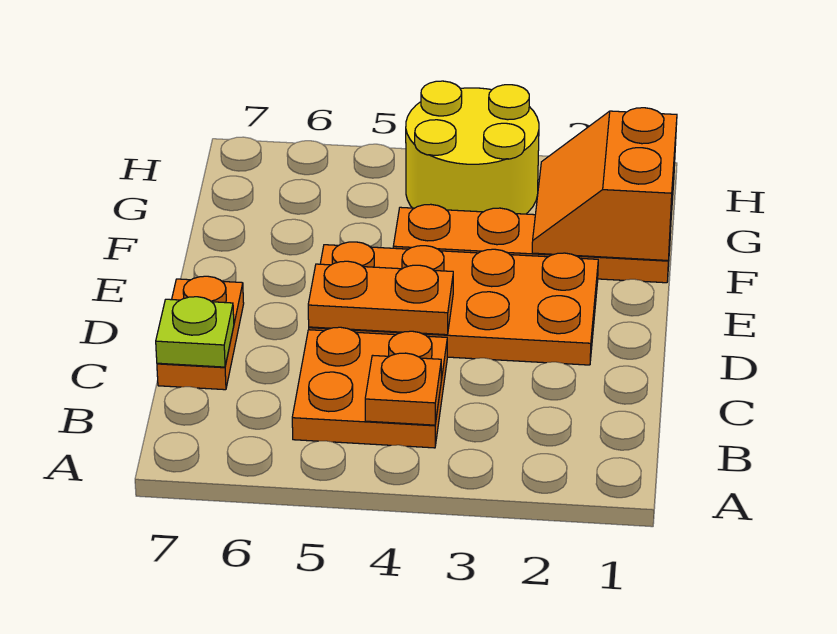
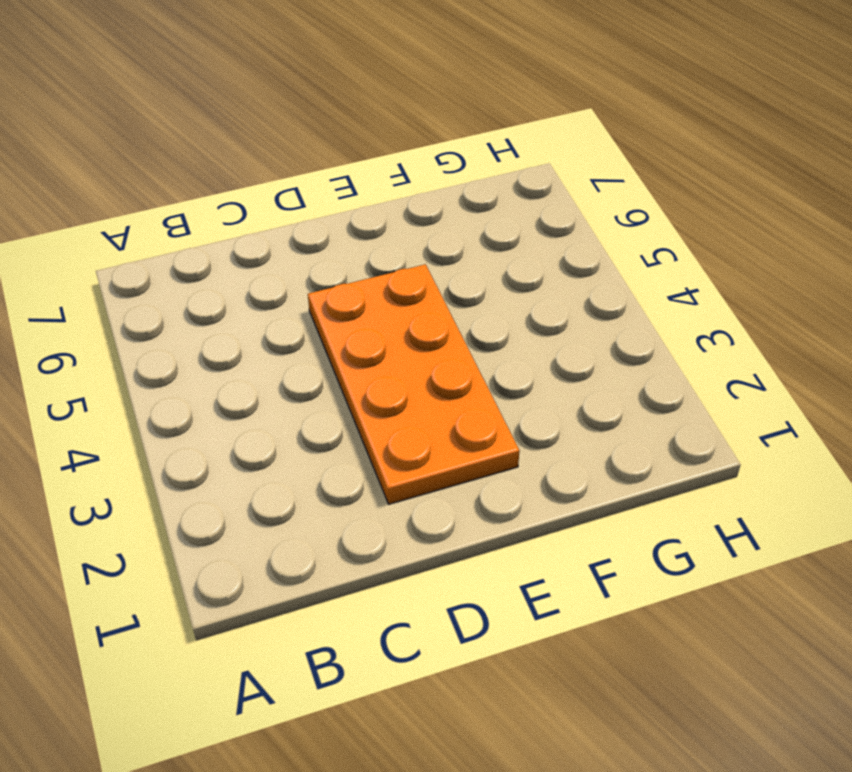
none -> orange 2x2 plate [292,327,447,448]
none -> orange 1x2 plate [157,276,244,390]

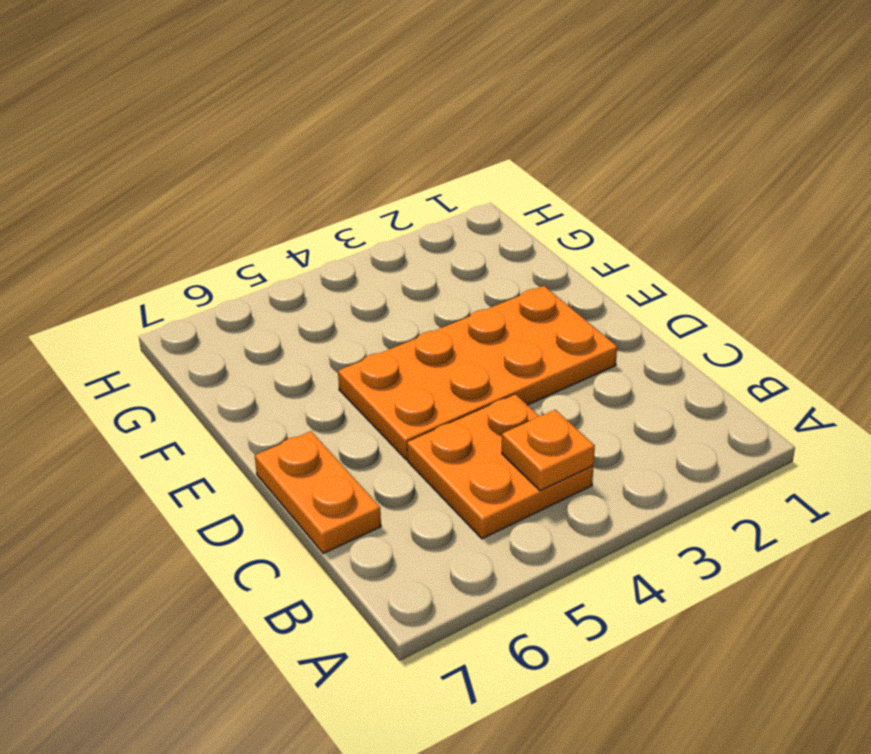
none -> orange 1x4 plate [393,204,671,283]
none -> yellow 2x2 round brick [406,81,539,214]

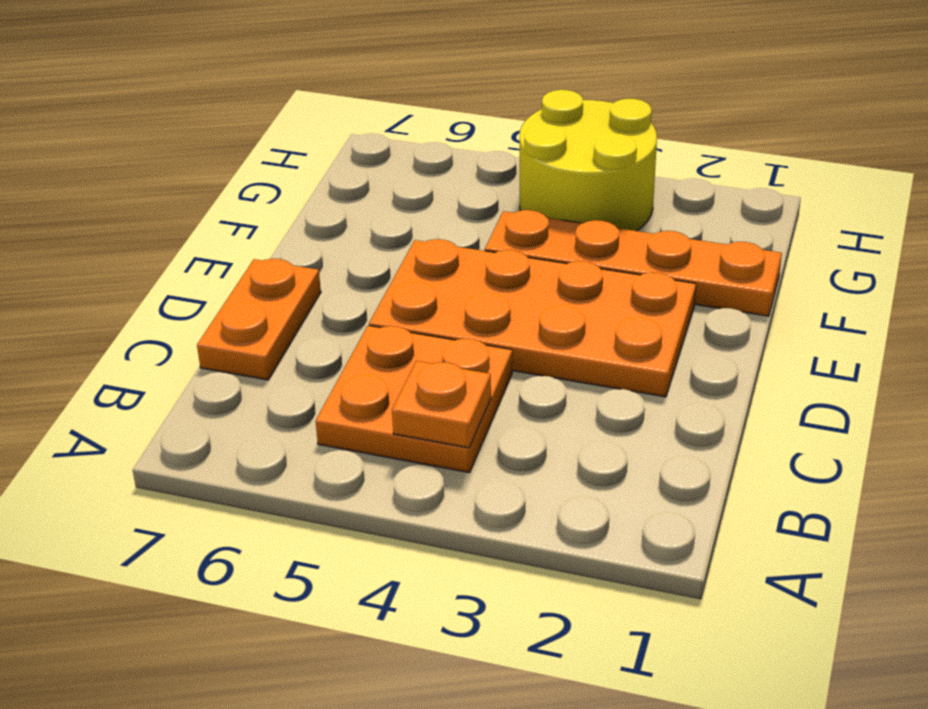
none -> lime 1x1 plate [156,297,234,367]
none -> orange 1x2 plate [308,261,453,335]

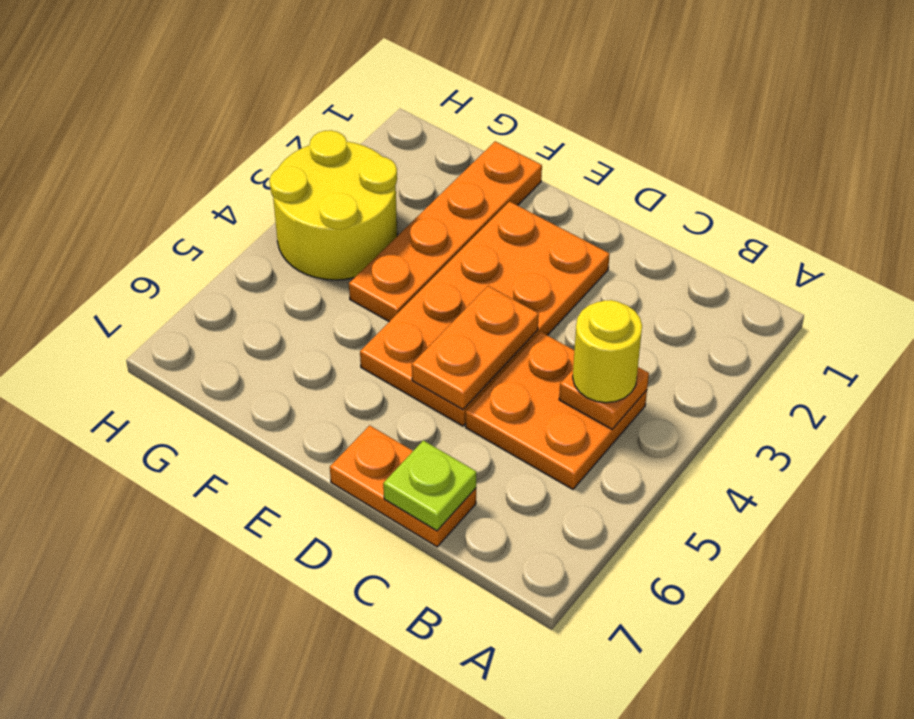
yellow 1x1 round brick [573,300,642,403] -> none
none -> orange 2x2 slope [532,108,677,260]

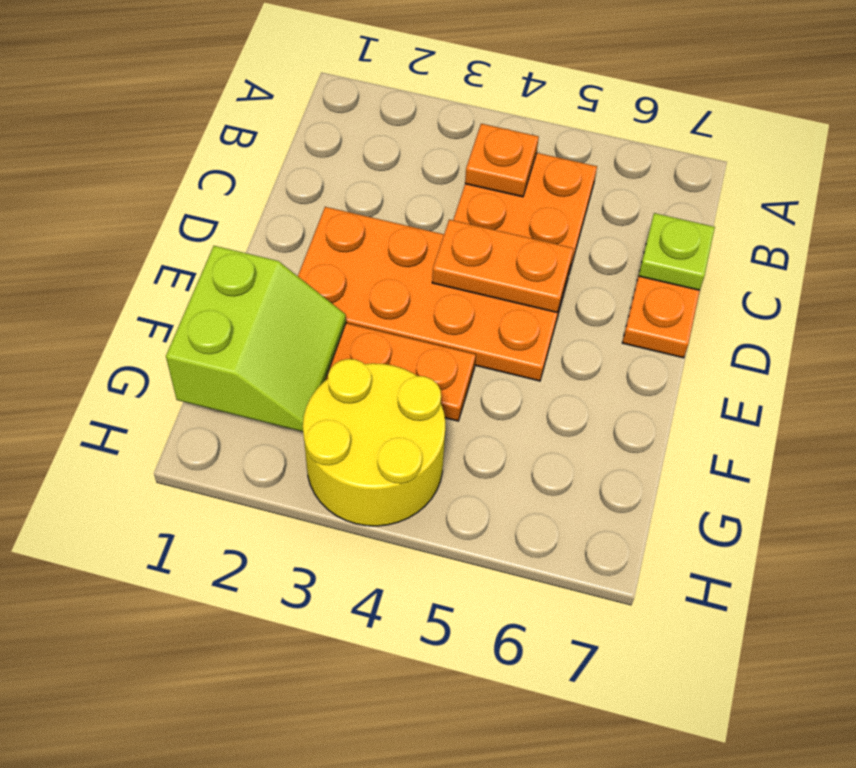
lime 2x2 slope [166,246,346,432] -> orange 2x2 slope [532,108,677,260]

